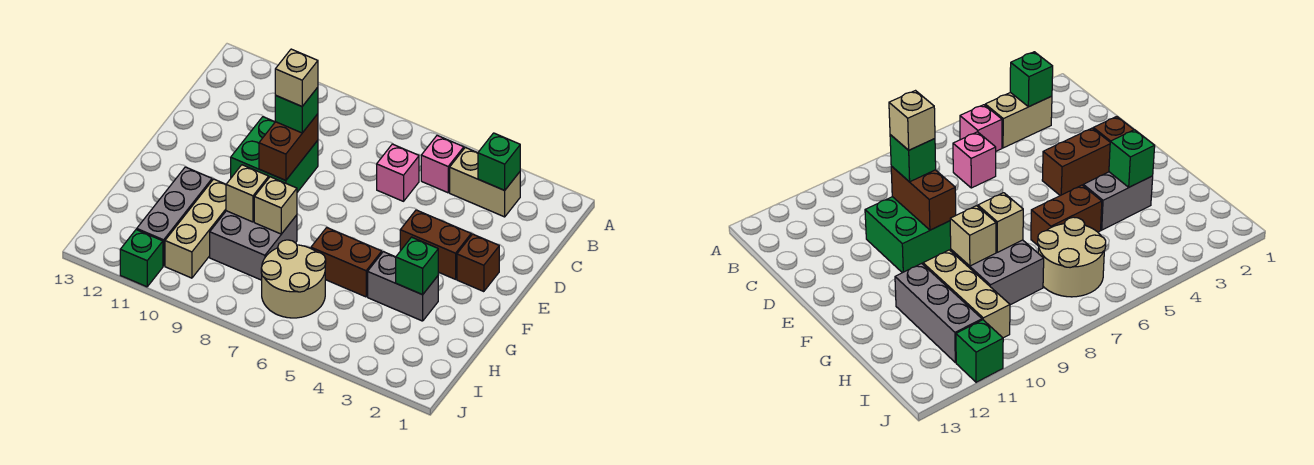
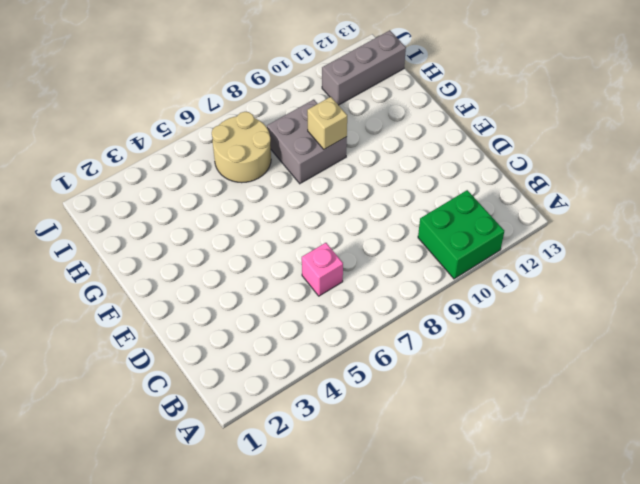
green 2x2 brick [418,190,504,279] -> green 2x2 brick moved to [231,117,318,192]
grey 1x3 brick [322,30,406,105] -> grey 1x3 brick turned to [137,167,212,266]
none -> tan 1x2 brick [450,147,520,217]
none -> pink 1x1 brick [421,136,464,193]
none -> brown 1x1 brick [457,234,499,292]

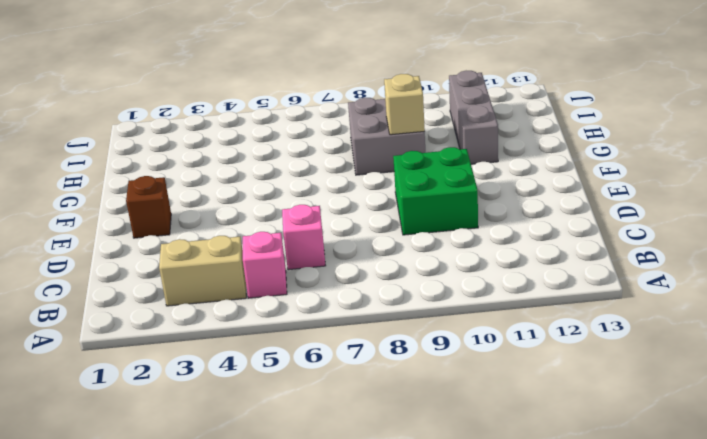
none -> brown 1x2 brick [400,210,471,279]
none -> grey 1x2 brick [368,252,438,321]
none -> brown 1x2 brick [311,228,382,297]

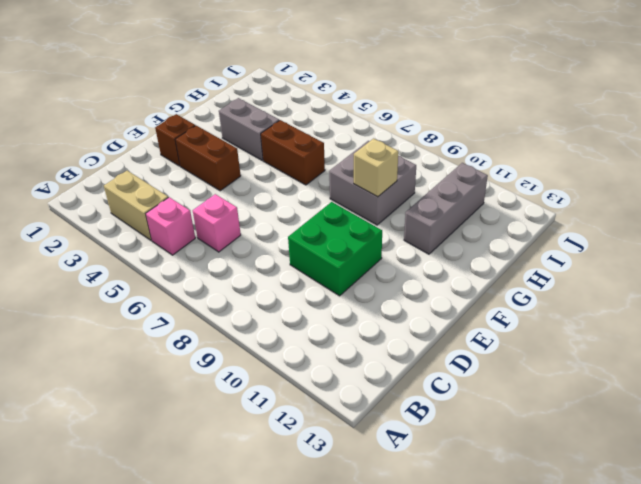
none -> tan 1x3 brick [165,179,226,278]
none -> tan 2x2 round brick [261,240,326,318]
none -> green 1x1 brick [120,230,163,287]

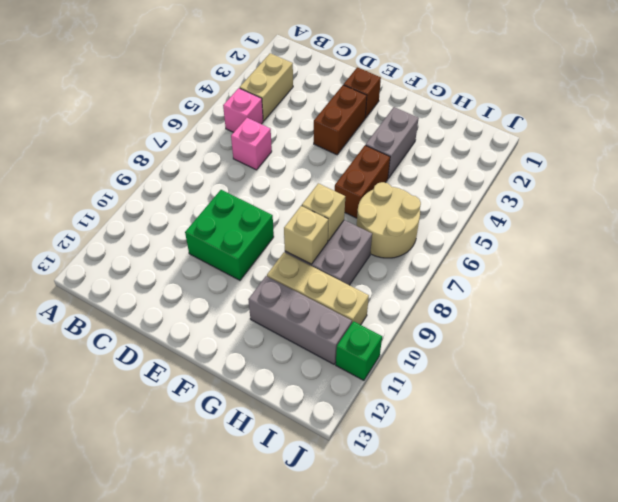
none -> green 1x1 brick [478,133,520,190]
none -> brown 1x2 brick [259,114,318,180]
none -> green 1x1 brick [396,237,438,295]

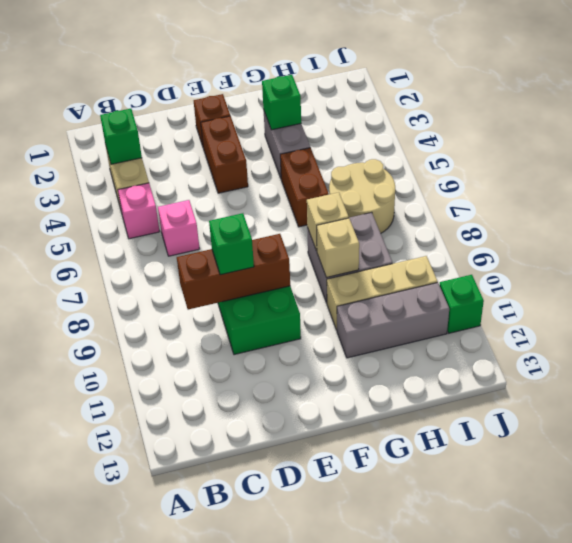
brown 1x3 brick [177,234,290,310] -> brown 1x2 brick [259,114,318,180]
none -> tan 1x1 brick [275,49,318,106]

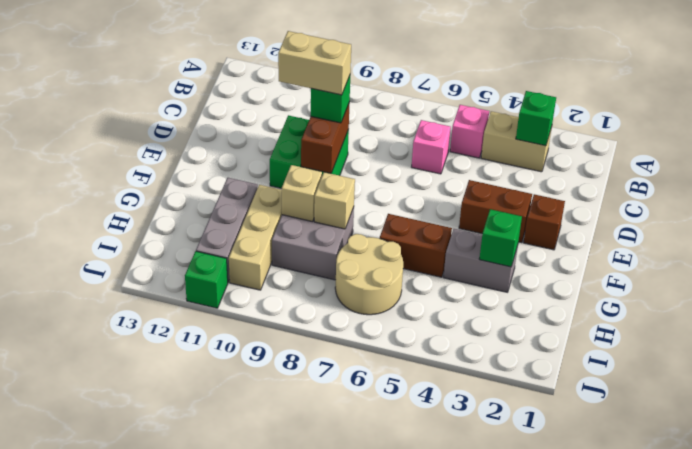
tan 1x2 brick [278,31,351,95] -> tan 1x1 brick [275,49,318,106]

